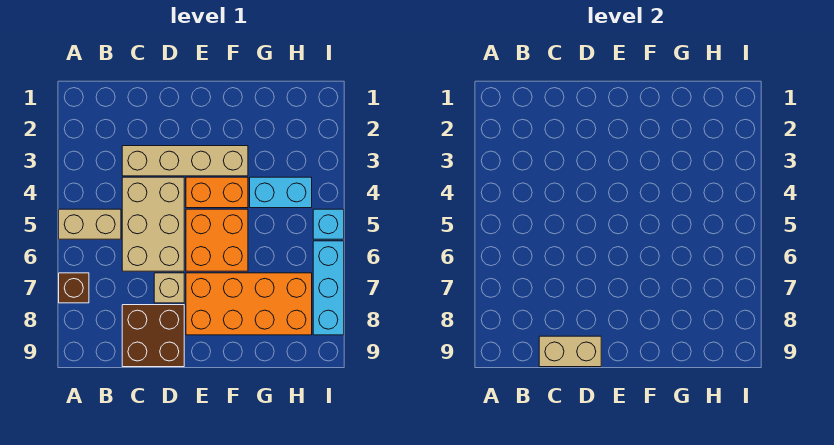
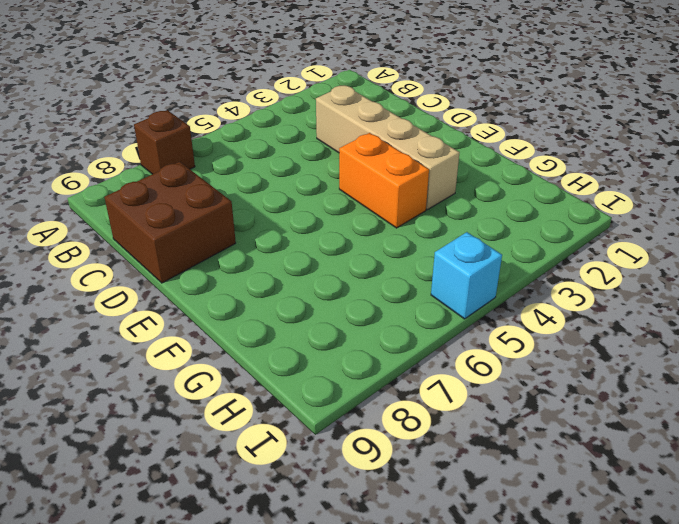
none -> tan 1x2 brick [59,209,121,239]
none -> tan 2x3 brick [122,177,184,271]
none -> tan 1x1 brick [154,273,184,303]

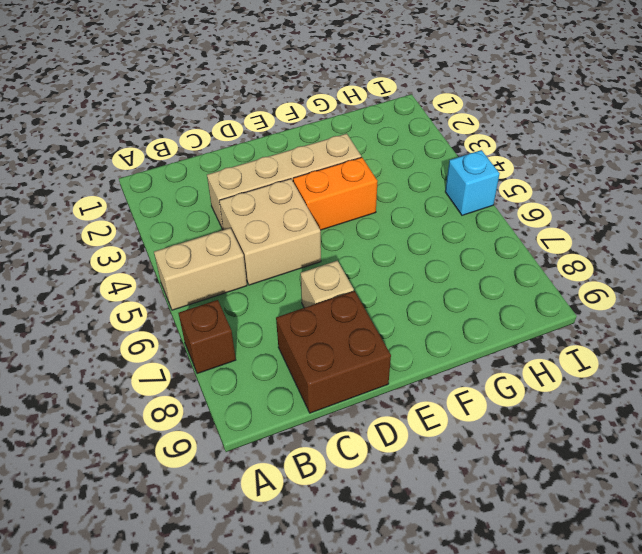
tan 2x2 brick [219,179,321,285] -> tan 2x3 brick [122,177,184,271]
none -> orange 2x2 brick [186,209,248,271]
none -> orange 2x4 brick [186,273,312,335]
none -> cyan 1x2 brick [250,177,312,208]

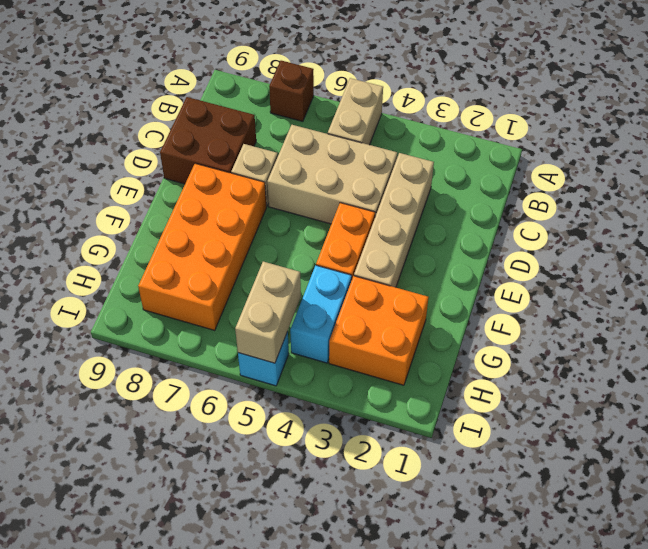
orange 2x2 brick [329,276,429,385] -> orange 2x2 brick moved to [186,209,248,271]
tan 1x2 brick [235,262,301,363] -> tan 1x2 brick moved to [539,336,601,367]
none -> cyan 1x3 brick [313,241,344,335]

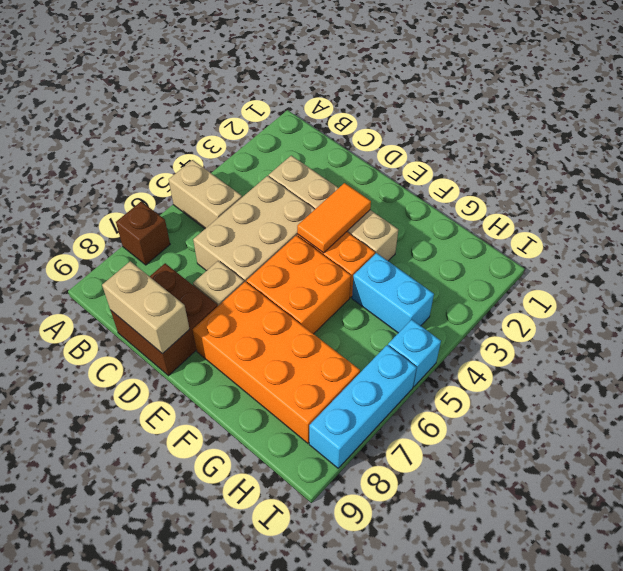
orange 1x2 tile [297,183,371,253] -> none

